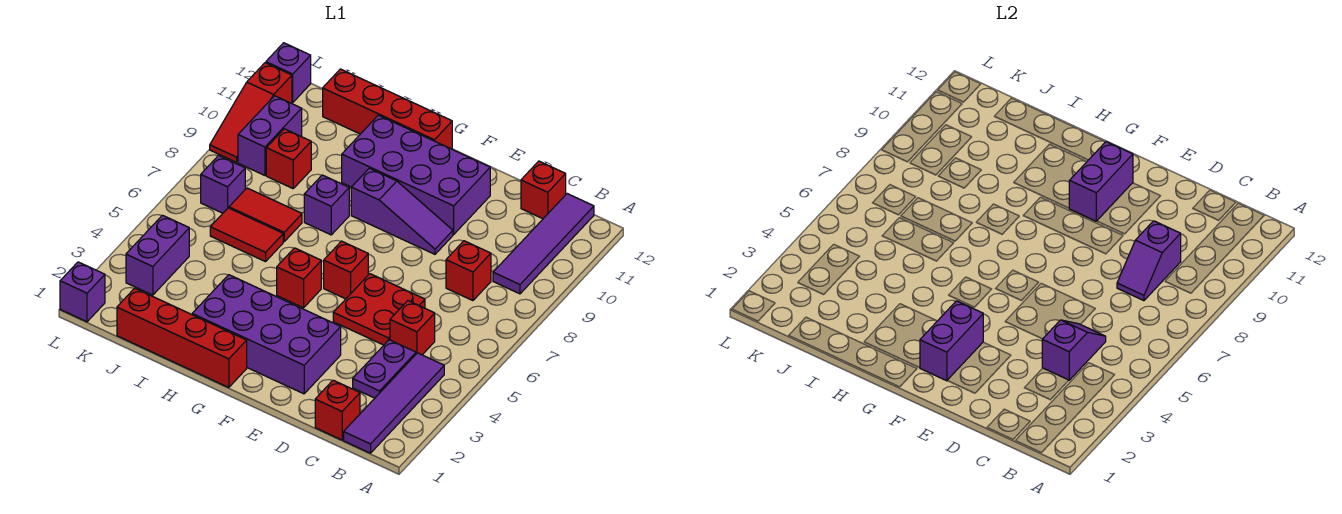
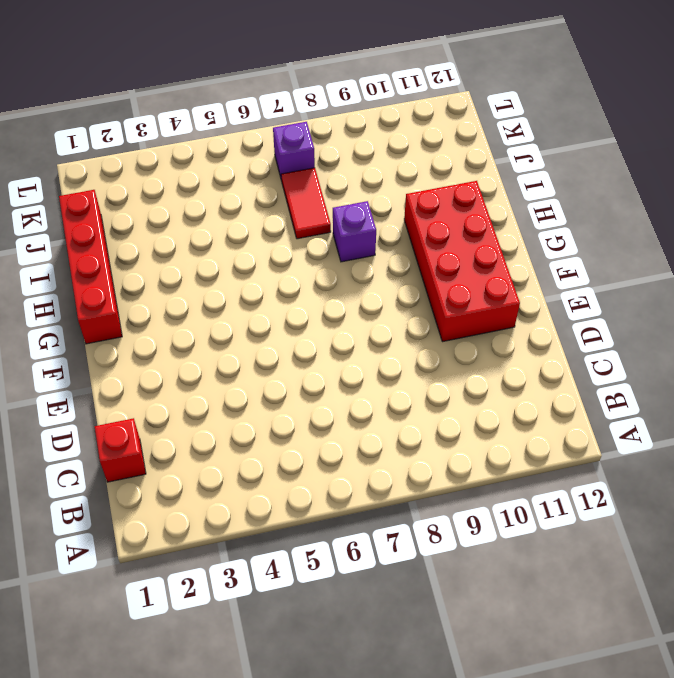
red 2x4 brick [404,181,520,342] -> purple 2x4 brick [342,115,490,234]
none -> purple 1x4 tile [344,353,444,453]
none -> purple 1x4 tile [493,194,594,294]
none -> purple 1x2 plate [353,340,416,398]

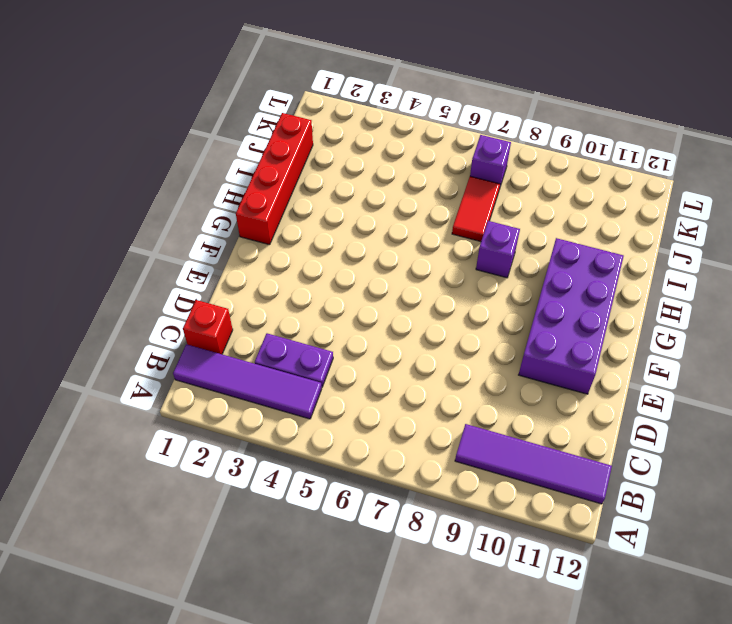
none -> red 1x1 brick [390,301,435,355]
none -> red 1x1 brick [446,241,491,301]
none -> red 1x1 brick [521,161,566,219]

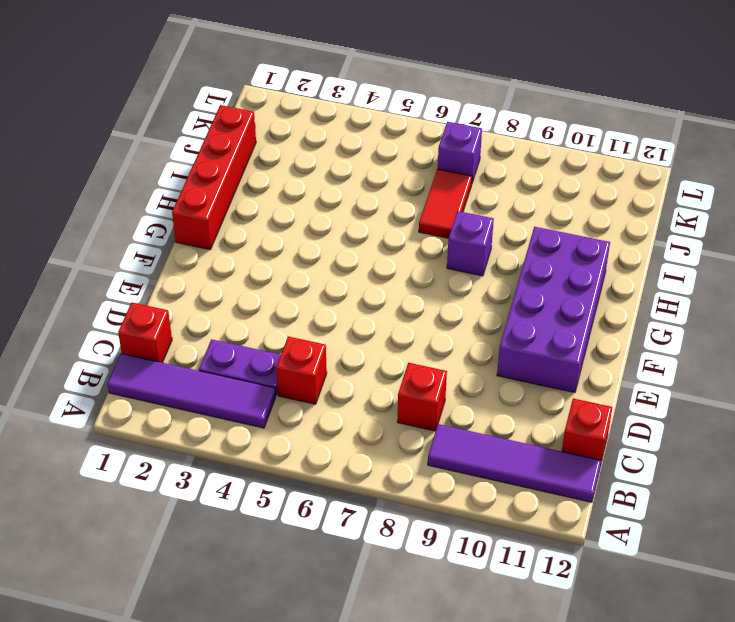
none -> red 2x2 plate [333,274,425,345]
none -> purple 2x4 brick [192,275,341,394]
none -> purple 1x3 slope [351,168,453,254]

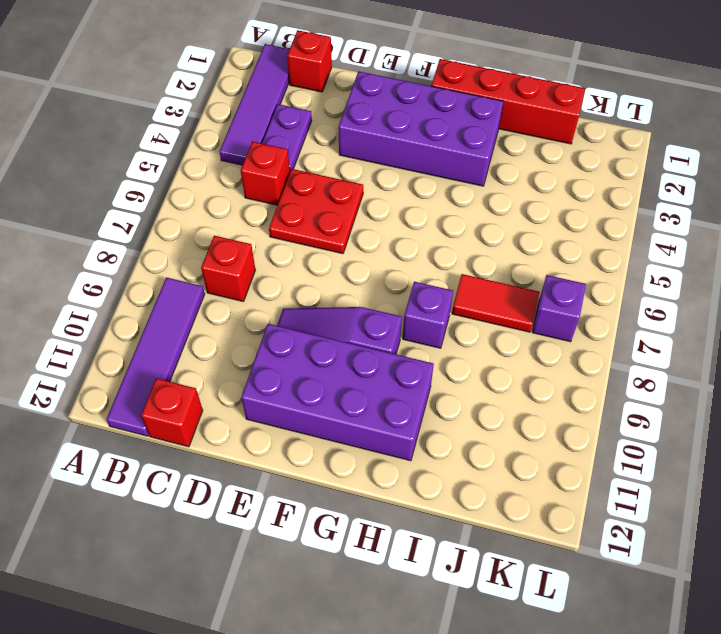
none -> red 1x1 brick [324,241,368,299]
none -> red 1x1 brick [277,248,321,308]
none -> red 1x4 brick [323,69,452,149]

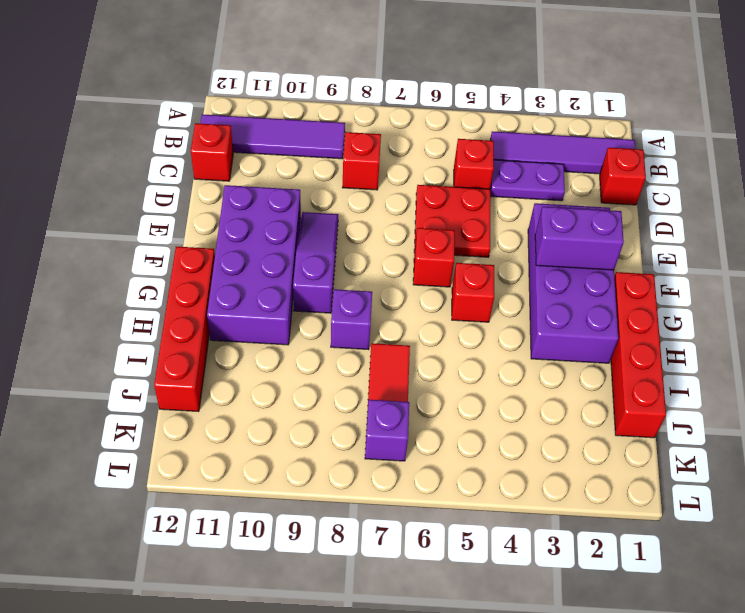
none -> red 1x2 tile [210,208,283,262]
none -> red 1x1 brick [266,129,311,188]
none -> purple 1x2 brick [126,215,189,295]

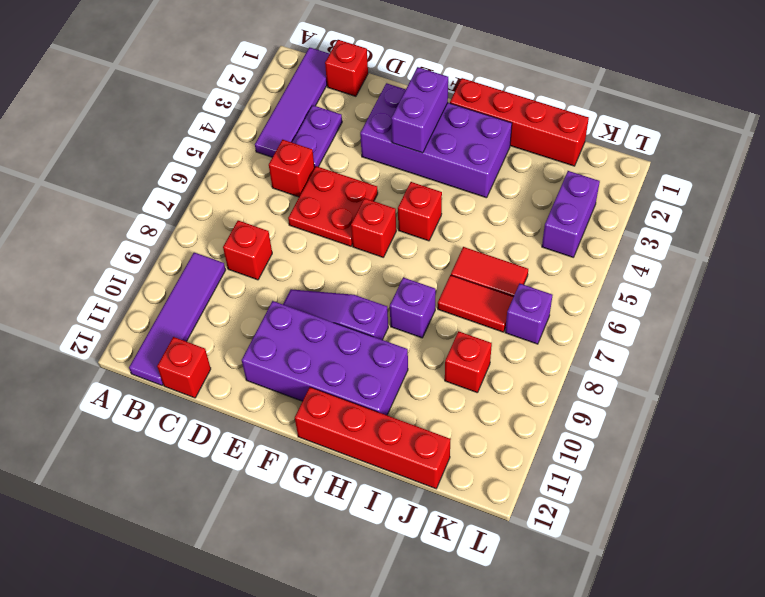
none -> purple 1x2 brick [238,96,302,175]
none -> purple 1x1 brick [60,262,105,322]
none -> red 1x3 slope [210,63,292,162]

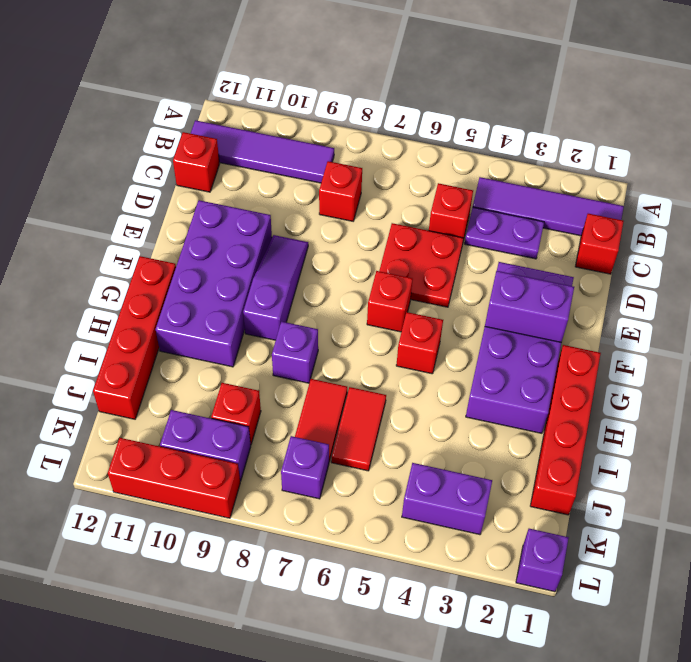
red 1x3 brick [108,438,240,518] -> red 1x3 slope [210,63,292,162]
none -> purple 1x1 brick [266,43,311,103]
none -> purple 1x2 slope [1042,320,1106,380]
none -> purple 1x2 slope [1117,221,1181,301]

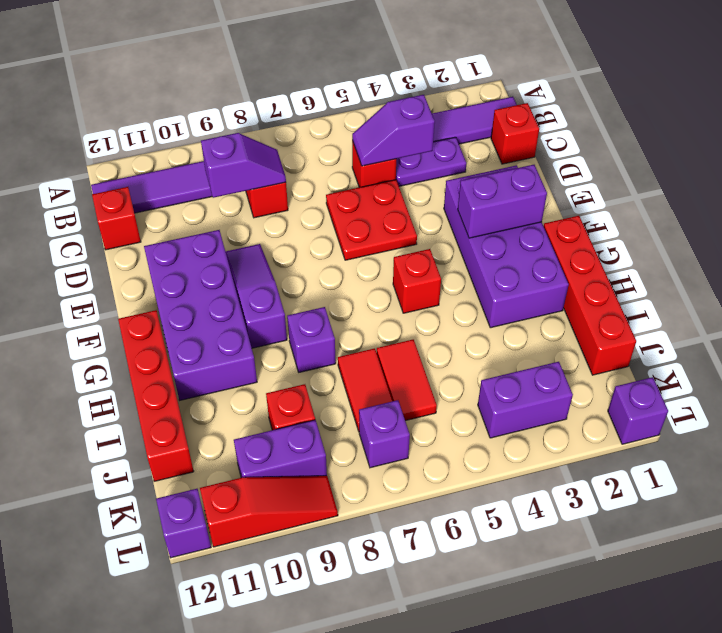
none -> red 1x1 brick [324,241,368,299]
none -> purple 1x2 brick [1069,142,1133,221]

